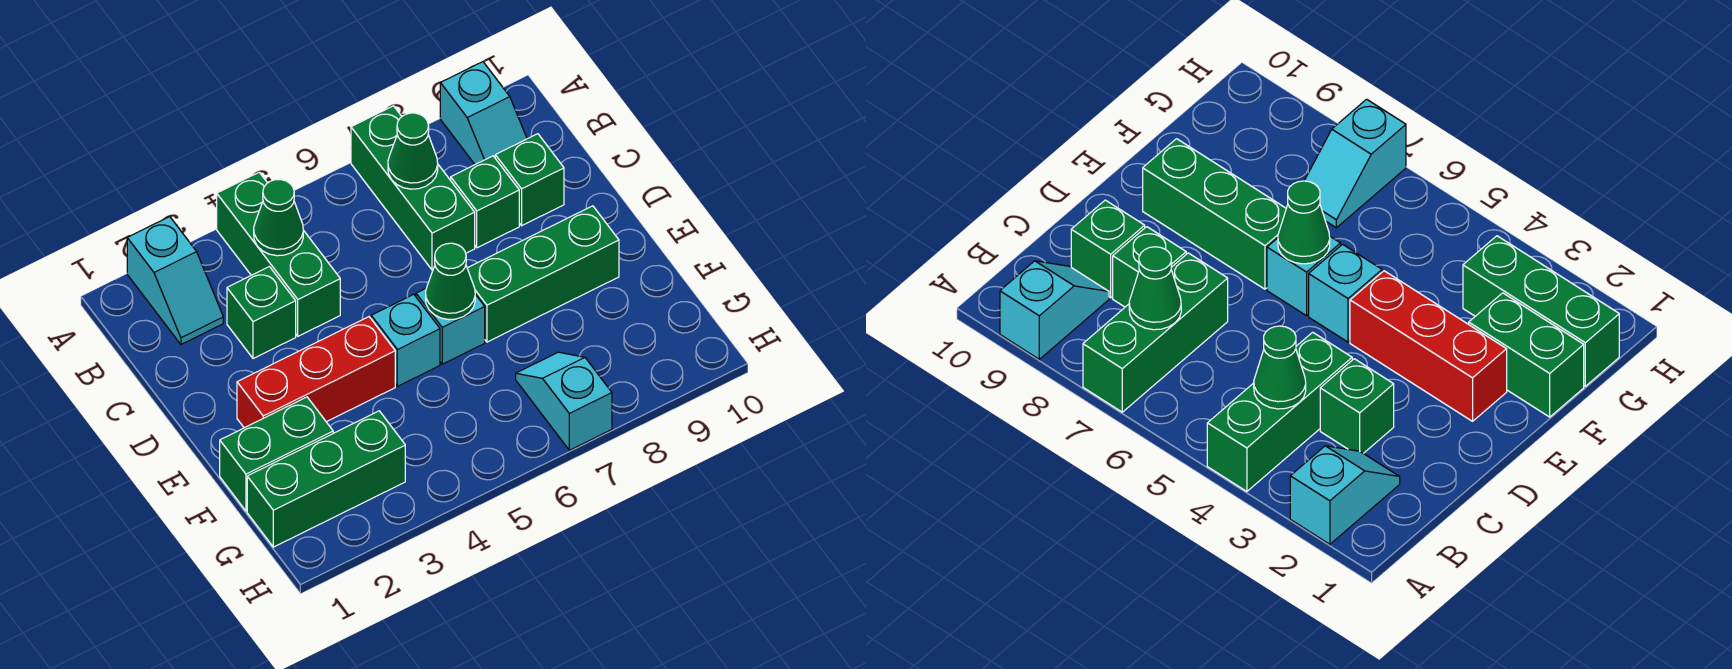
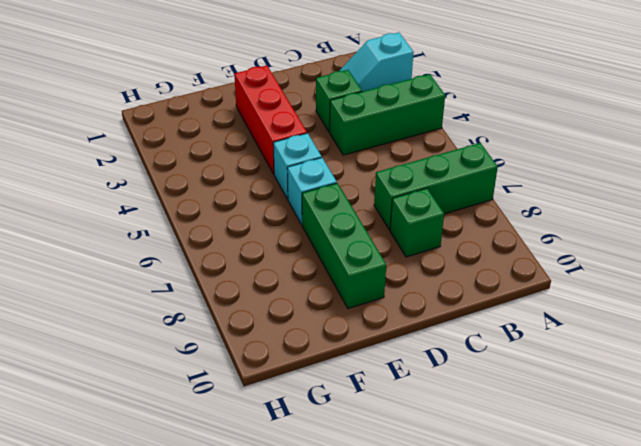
none -> cyan 1x2 slope [440,62,527,164]
none -> green 1x1 brick [495,134,564,226]
none -> green 1x2 brick [220,397,333,511]

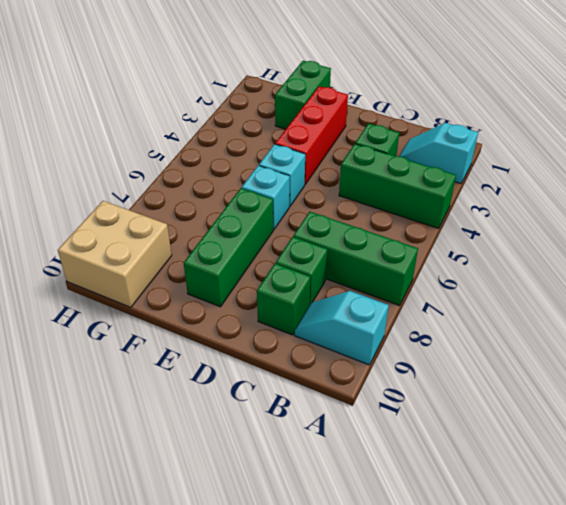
tan 2x2 brick [58,201,172,307] -> none
none -> green 1x3 brick [247,411,405,547]
none -> cyan 1x2 slope [516,352,612,450]
none -> green 1x1 cone [254,179,303,256]

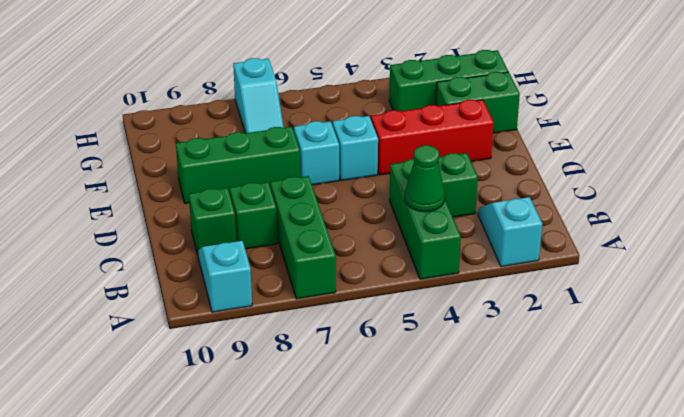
none -> green 1x1 cone [388,113,438,189]
none -> green 1x1 cone [426,243,475,320]

